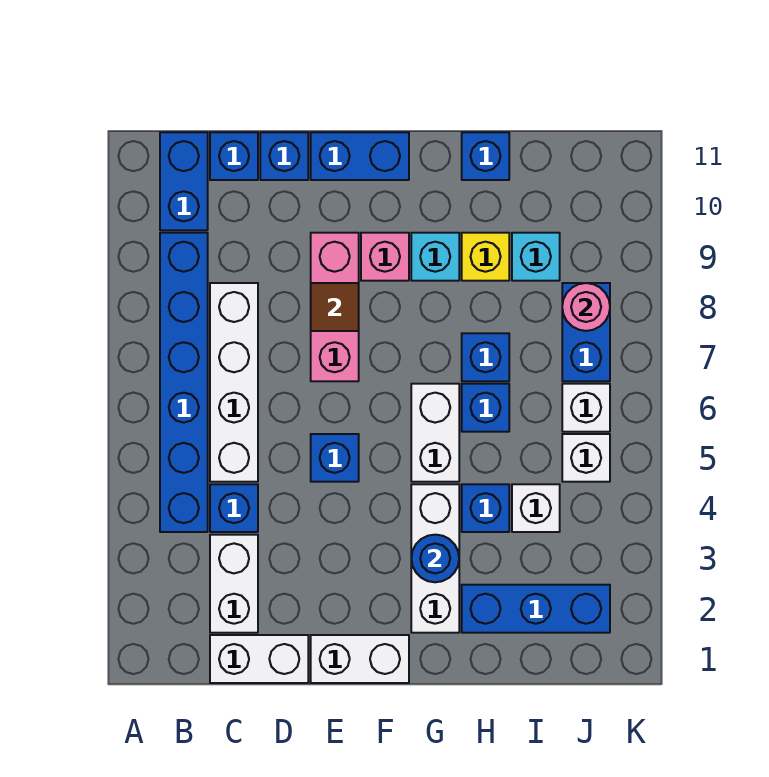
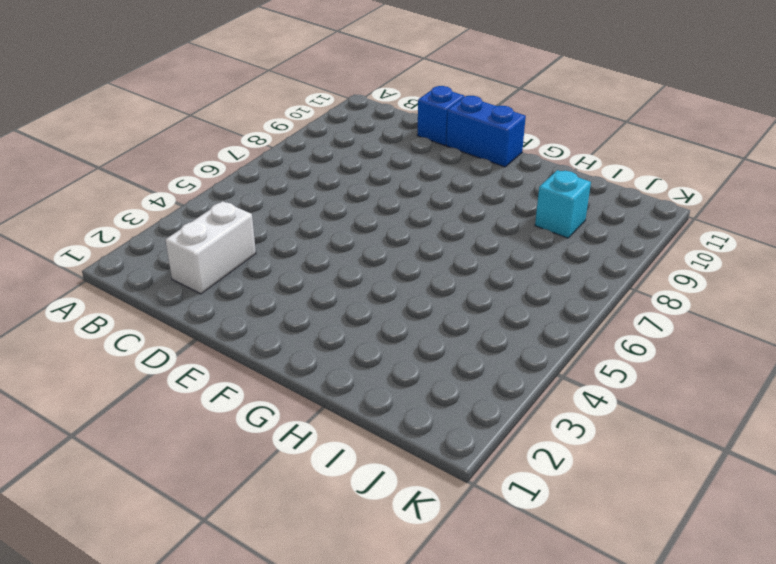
none -> blue 1x6 brick [160,233,208,532]
none -> blue 1x2 brick [160,132,208,230]
none -> white 1x2 brick [210,635,308,683]
none -> blue 1x1 brick [210,484,258,532]

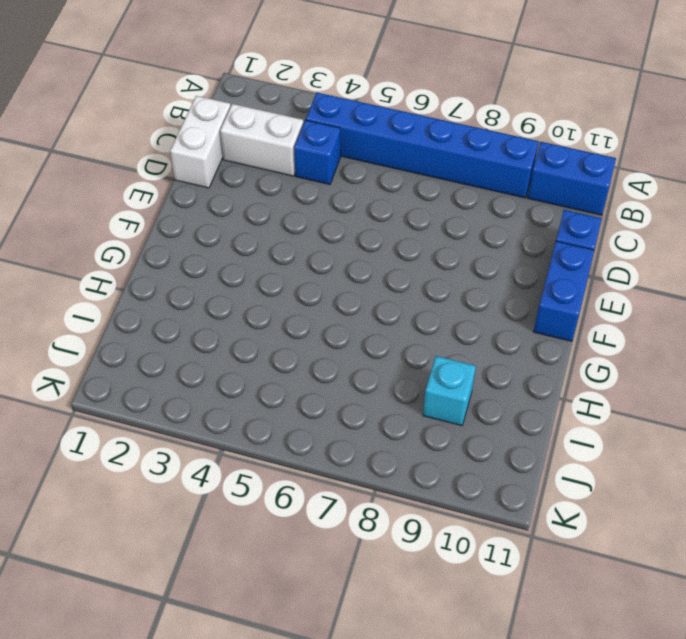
none -> white 1x4 brick [210,283,258,482]
none -> blue 1x1 brick [210,132,258,180]
none -> white 1x2 brick [311,635,409,683]
none -> blue 1x1 brick [311,434,359,482]

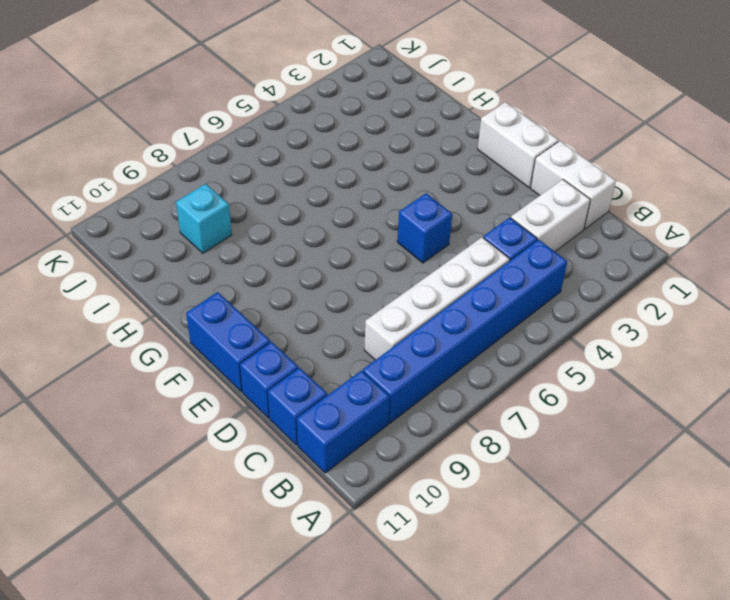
none -> pink 1x3 brick [311,233,359,381]
none -> pink 1x1 brick [361,233,409,281]
none -> white 1x3 brick [411,484,459,633]
none -> white 1x2 brick [411,384,459,482]

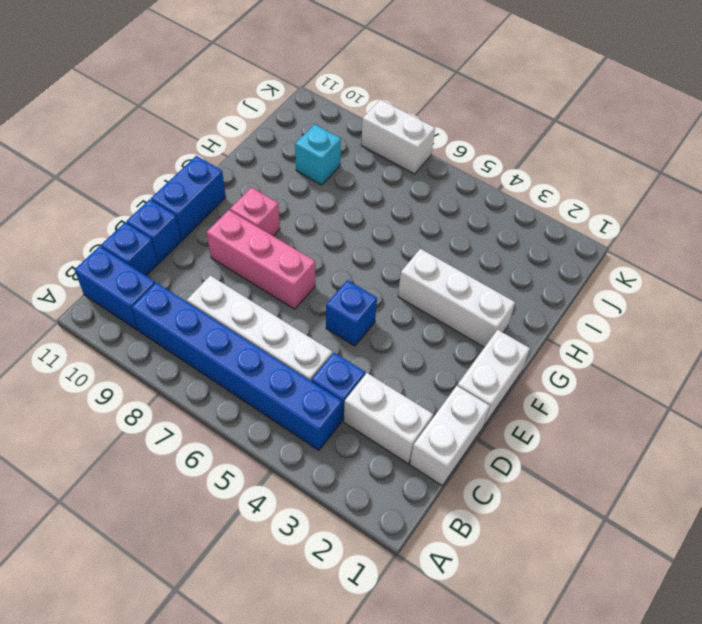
white 1x2 brick [361,100,435,174] -> white 1x2 brick moved to [411,384,459,482]
none -> cyan 1x1 brick [411,233,459,281]
none -> blue 1x3 brick [462,585,610,633]
none -> blue 1x1 brick [462,484,509,532]
none -> blue 1x1 brick [462,384,509,432]

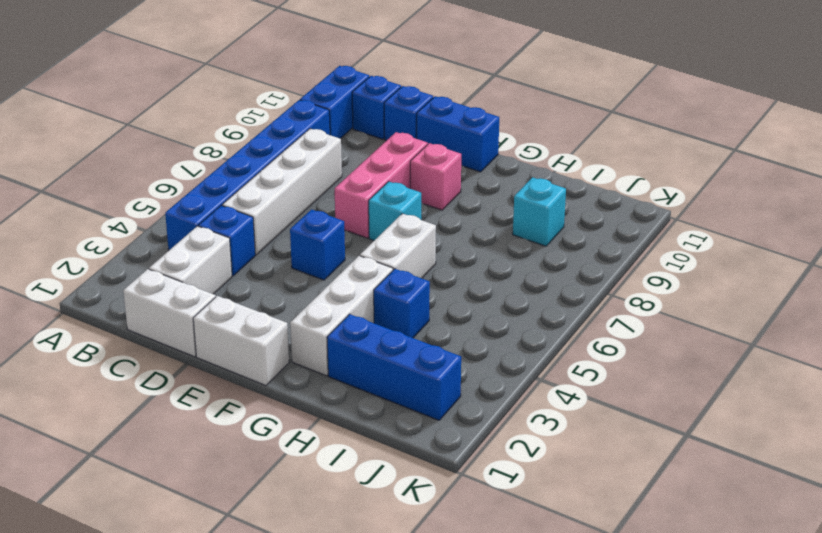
cyan 1x1 brick [369,182,421,241] -> cyan 1x1 brick moved to [411,233,459,281]
none -> blue 1x1 brick [462,384,509,432]
none -> blue 1x1 brick [462,333,509,381]
none -> yellow 1x1 brick [462,233,509,281]
none -> blue 1x1 brick [462,132,509,180]

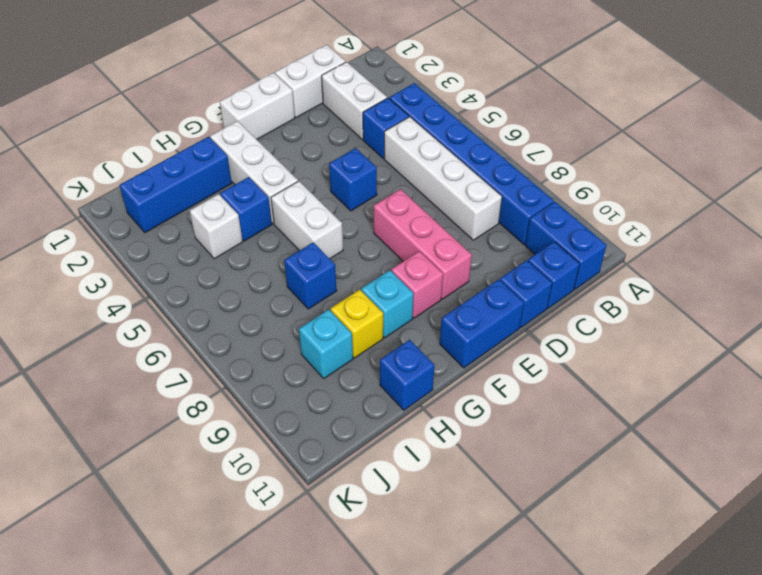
none -> blue 1x1 brick [462,384,509,432]
none -> white 1x1 brick [562,434,610,482]
none -> white 1x1 brick [562,384,610,432]
none -> blue 1x2 brick [562,283,610,381]

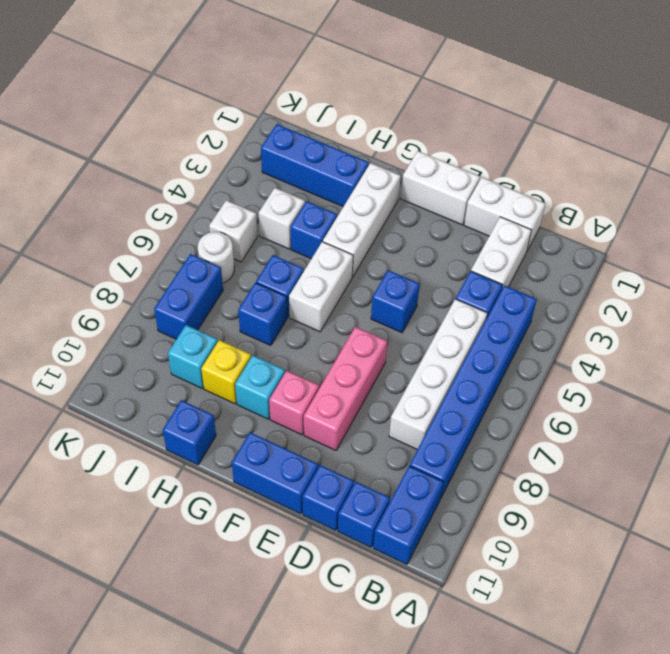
white 1x1 round brick [198,232,234,283] -> white 1x1 brick [562,384,610,432]
none -> brown 1x1 tile [311,283,359,331]
none -> blue 1x1 round brick [411,535,459,582]
none -> pink 1x1 round brick [562,283,610,331]

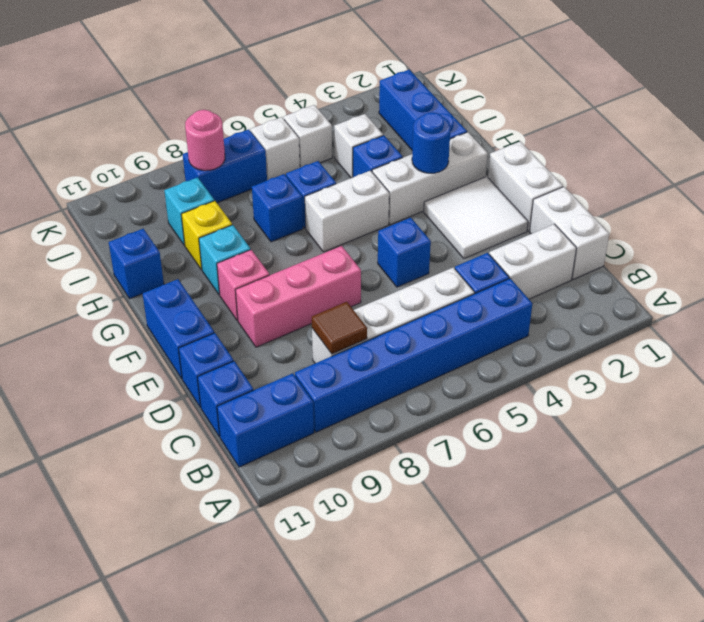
brown 1x1 tile [312,302,367,354] -> brown 1x1 tile moved to [311,283,359,331]
white 2x2 tile [424,177,528,258] -> none

